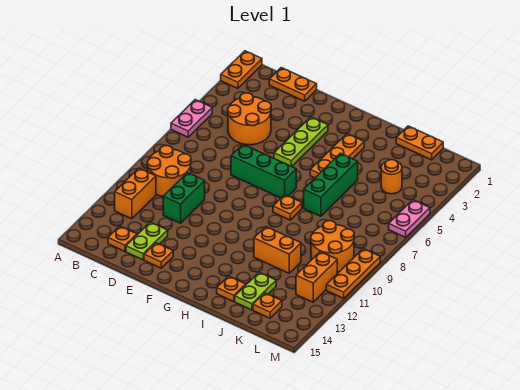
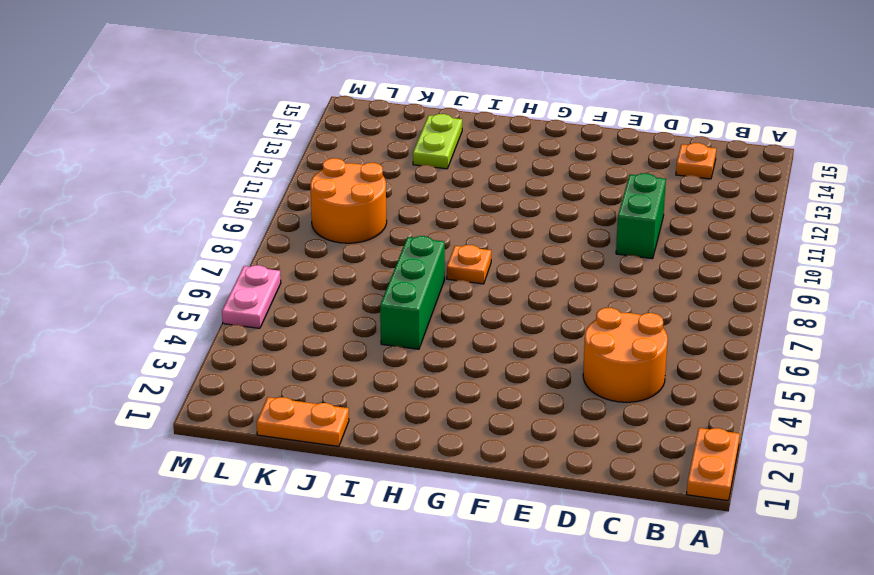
none -> pink 1x2 plate [171,100,212,137]
none -> orange 2x2 round brick [147,146,191,197]
none -> orange 1x2 brick [115,168,156,219]

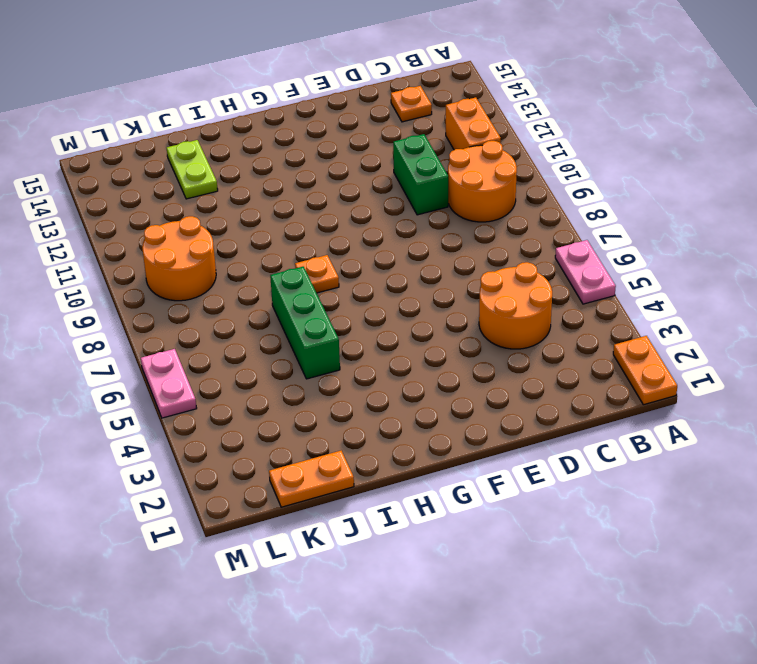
none -> orange 1x2 plate [269,68,317,101]
none -> lime 1x2 plate [126,222,168,260]
none -> green 1x3 brick [231,144,296,198]

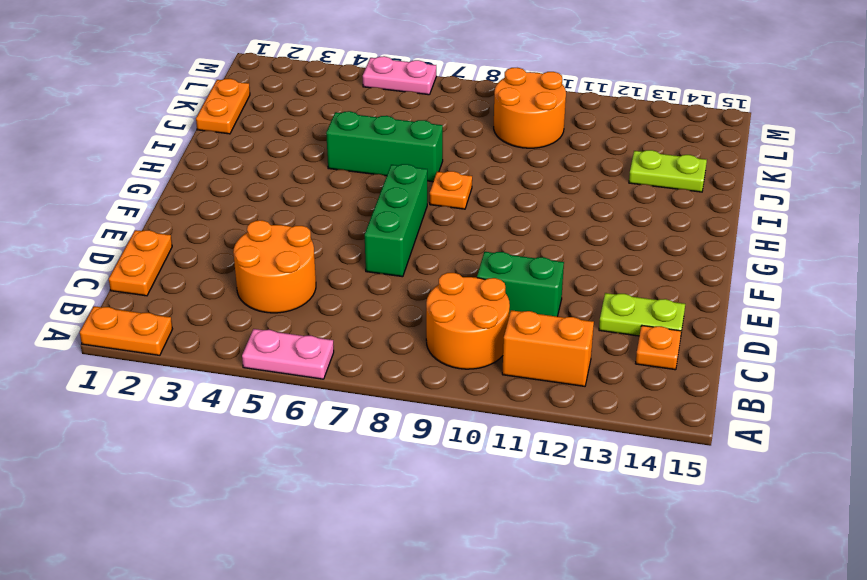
none -> orange 1x1 plate [144,243,173,268]
none -> lime 1x3 plate [274,117,328,167]
none -> orange 1x3 plate [310,134,364,178]

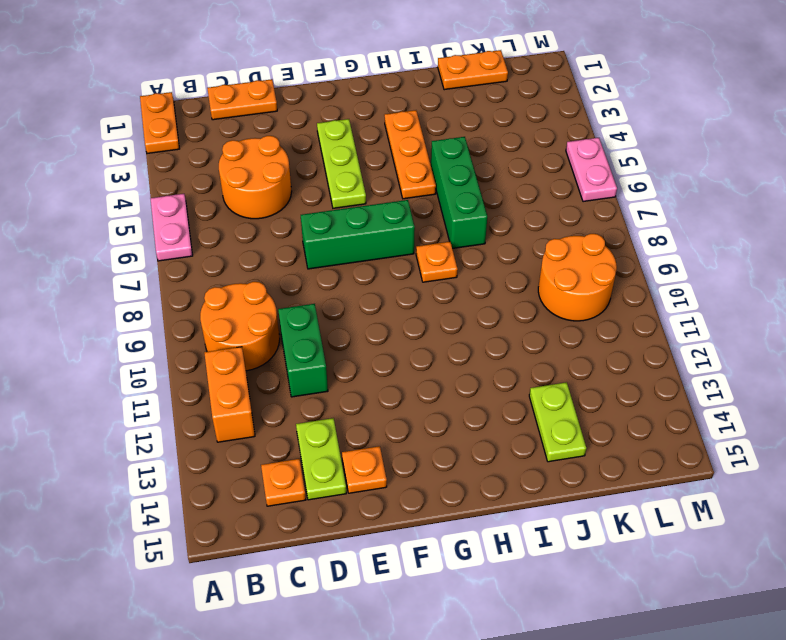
none -> orange 1x2 brick [254,227,301,273]
none -> orange 1x1 plate [217,276,246,302]
none -> orange 1x1 round brick [381,160,402,194]

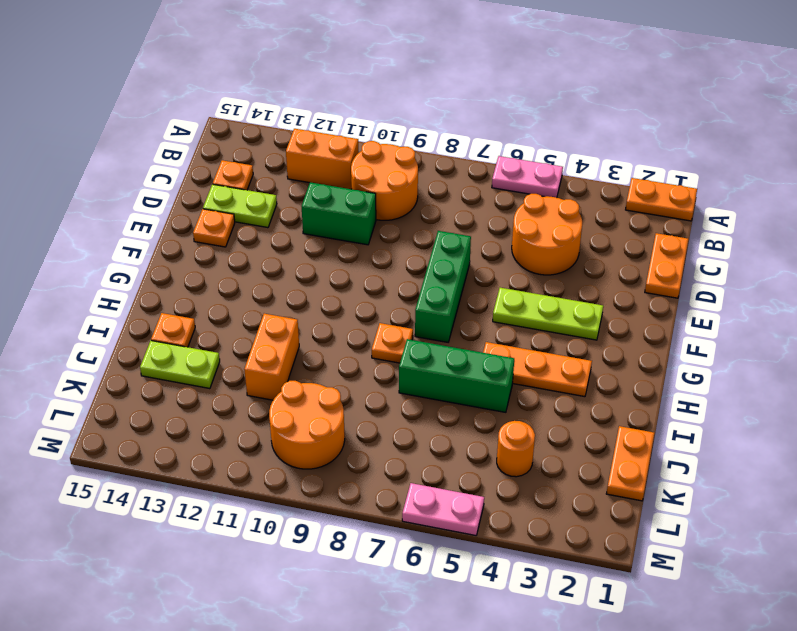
none -> orange 1x1 plate [253,293,282,318]
none -> orange 1x2 brick [296,252,337,302]
none -> orange 1x3 plate [326,249,380,298]

